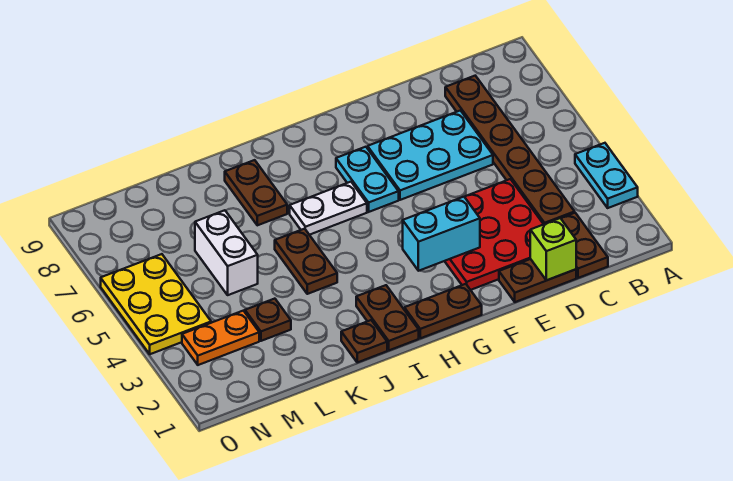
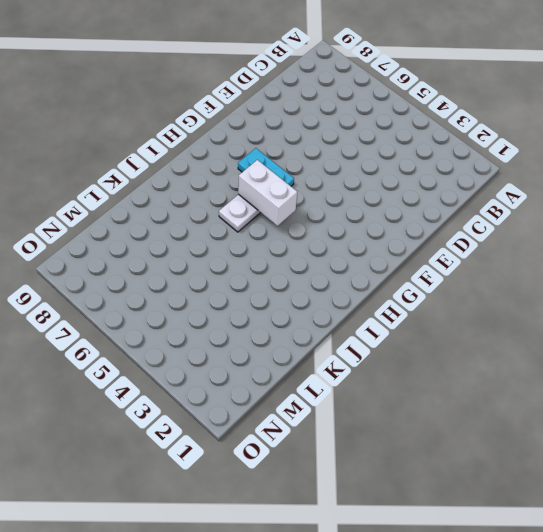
white 1x2 brick [238,160,297,226] -> white 1x2 brick moved to [195,210,258,295]
none -> cyan 1x2 plate [575,143,638,208]
none -> brown 1x2 plate [561,213,608,278]
none -> brown 1x6 plate [445,76,575,224]

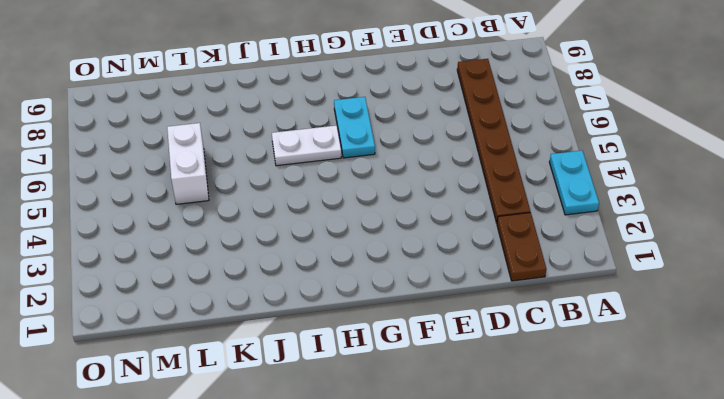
none -> brown 1x2 plate [499,259,576,302]
none -> red 3x3 plate [445,179,543,290]
none -> cyan 2x3 plate [368,111,493,200]

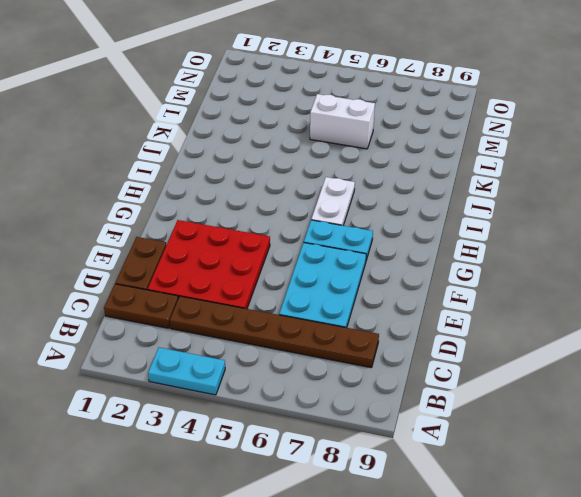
none -> brown 1x2 plate [404,284,482,338]
none -> brown 1x2 plate [356,285,419,350]
none -> brown 1x1 plate [341,320,387,362]

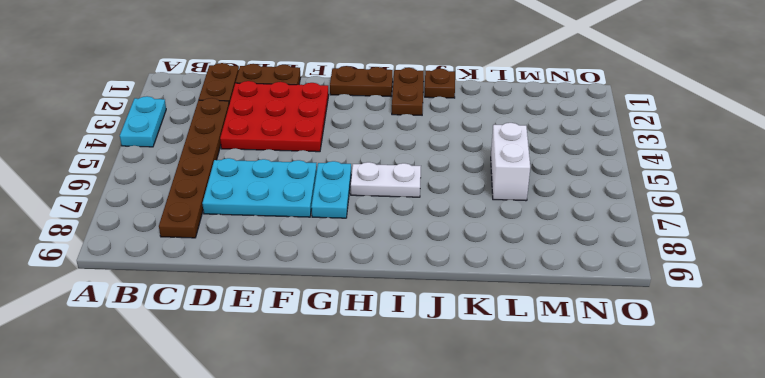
none -> brown 1x2 plate [275,229,337,294]
none -> brown 1x2 plate [225,160,287,225]
none -> brown 1x1 plate [245,299,291,341]

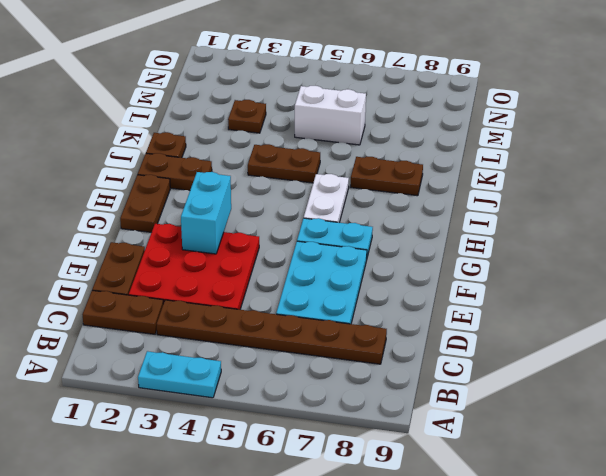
none -> orange 1x2 plate [182,311,259,365]
none -> yellow 2x3 plate [101,254,211,354]
none -> lime 1x1 brick [530,218,576,280]

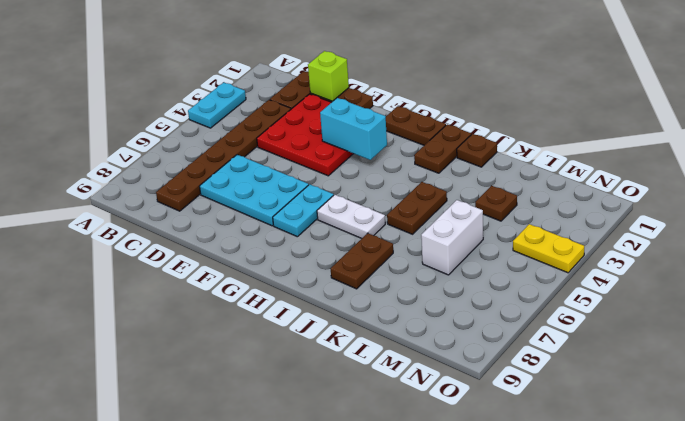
yellow 1x2 plate [513,224,584,273] -> yellow 2x3 plate [101,254,211,354]
none -> orange 1x2 plate [182,311,259,365]

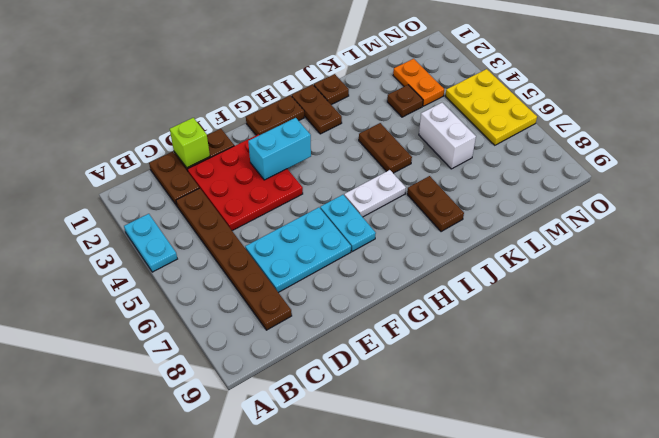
orange 1x2 plate [393,59,444,106] -> orange 1x2 plate turned to [182,311,259,365]

